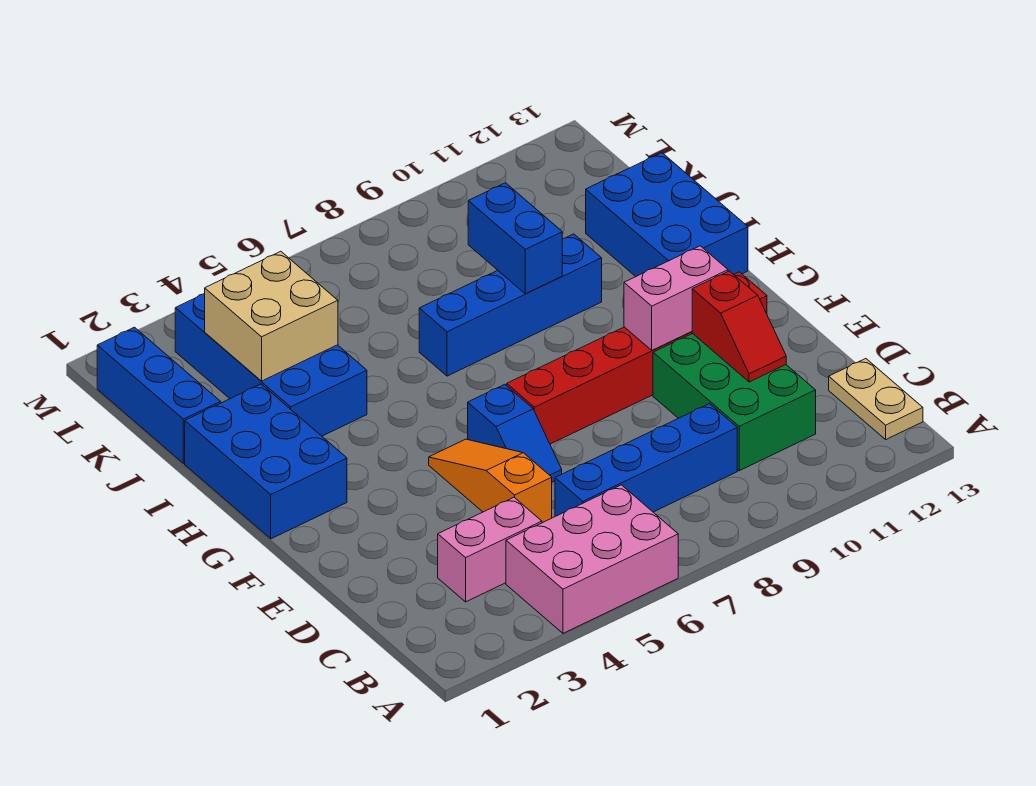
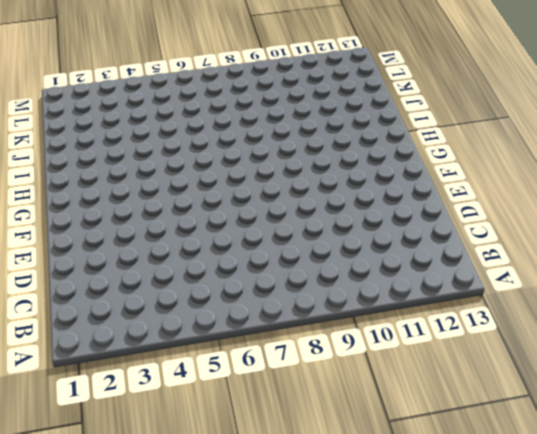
none -> pink 2x3 brick [506,485,678,633]
none -> tan 1x2 plate [829,359,923,439]
none -> pink 1x2 brick [438,497,542,602]

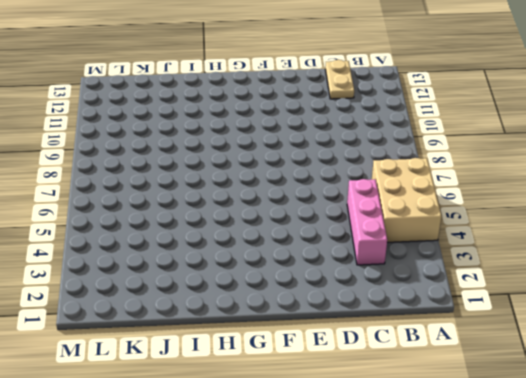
tan 2x3 brick [372,158,442,242] -> pink 2x3 brick [506,485,678,633]
pink 1x3 brick [347,179,387,265] -> pink 1x2 brick [438,497,542,602]
tan 1x2 plate [325,60,354,99] -> tan 1x2 plate turned to [829,359,923,439]
none -> blue 1x4 brick [555,404,737,516]
none -> green 2x3 brick [653,333,816,471]
none -> orange 1x3 slope [429,439,552,523]

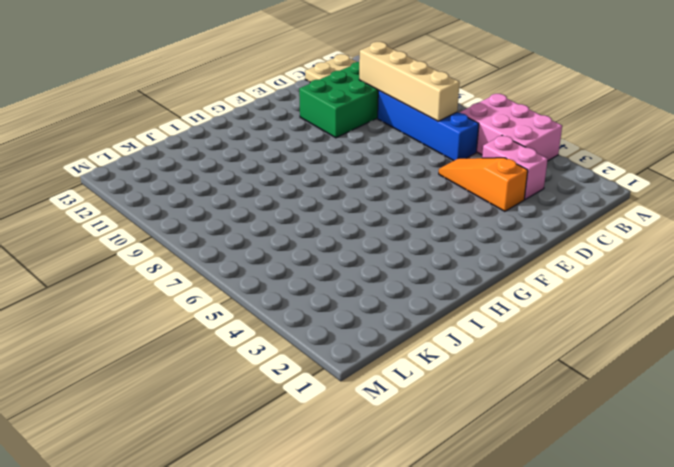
tan 1x4 brick [359,42,460,121] -> none
orange 1x3 slope [439,158,528,211] -> orange 1x3 slope turned to [429,439,552,523]
none -> blue 1x2 slope [468,384,562,482]
none -> red 1x6 brick [507,272,767,444]
none -> blue 2x3 brick [185,384,347,539]

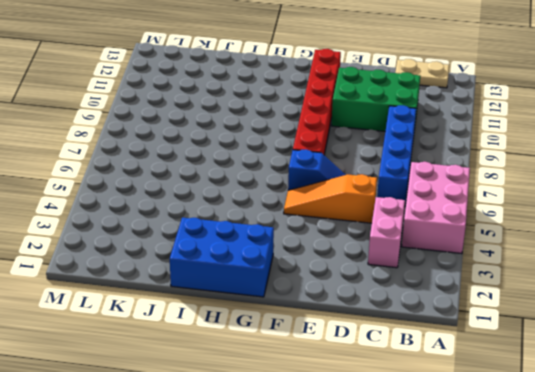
none -> blue 2x3 brick [586,153,748,276]
none -> blue 2x4 brick [175,294,367,436]
none -> blue 1x4 brick [419,234,602,376]

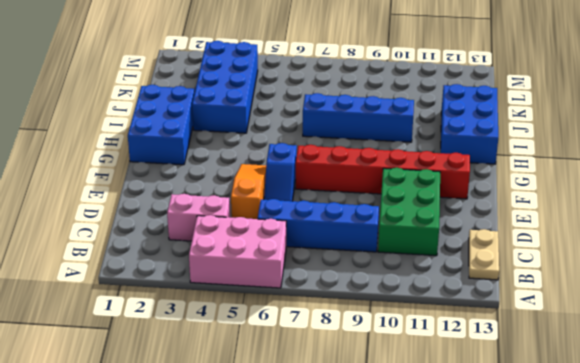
none -> blue 1x3 brick [97,327,221,463]
none -> red 1x2 slope [692,271,786,382]
none -> pink 1x2 brick [624,246,728,350]

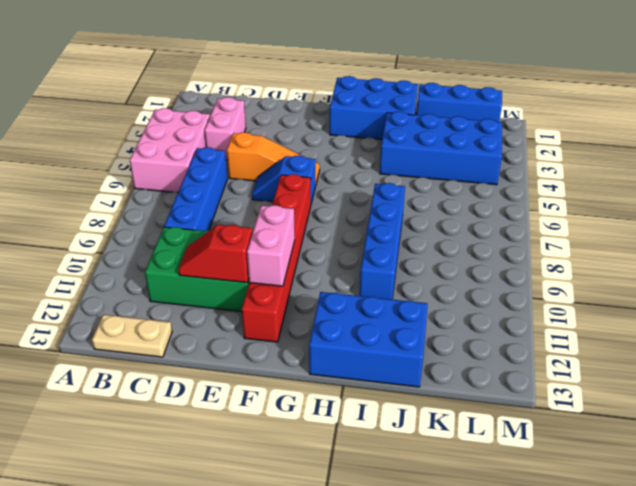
none -> blue 1x2 brick [468,183,562,294]
none -> tan 2x2 brick [205,251,338,381]

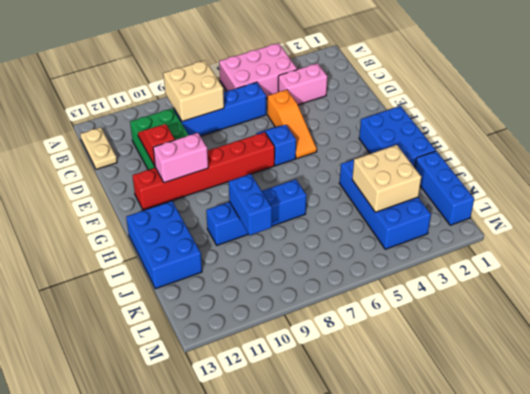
tan 2x2 brick [163,61,224,122] -> none

